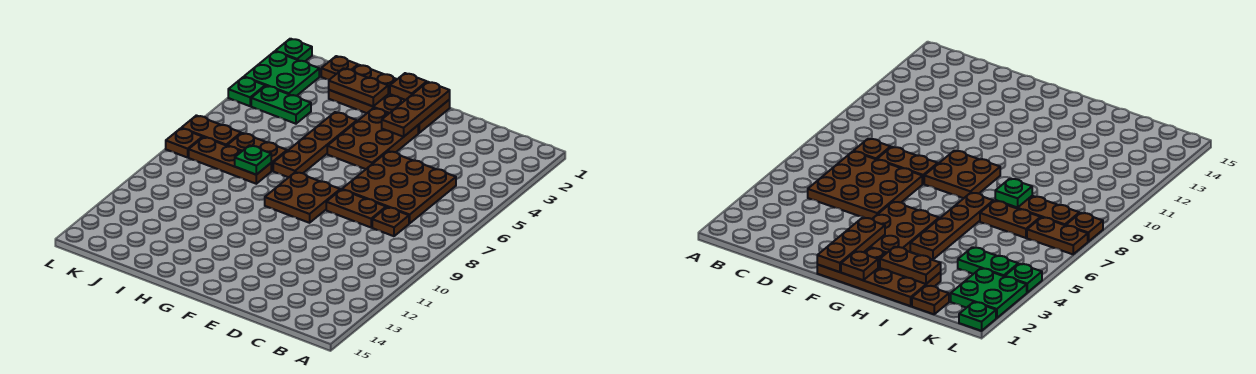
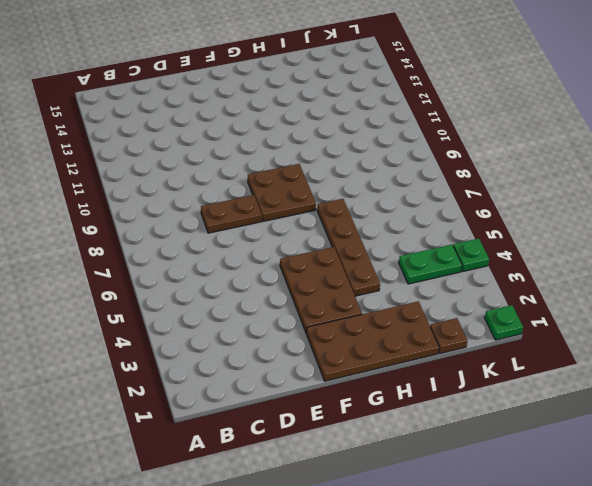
none -> brown 3x3 plate [342,151,456,223]
none -> brown 1x1 plate [372,207,409,236]
none -> brown 1x2 plate [227,133,287,171]

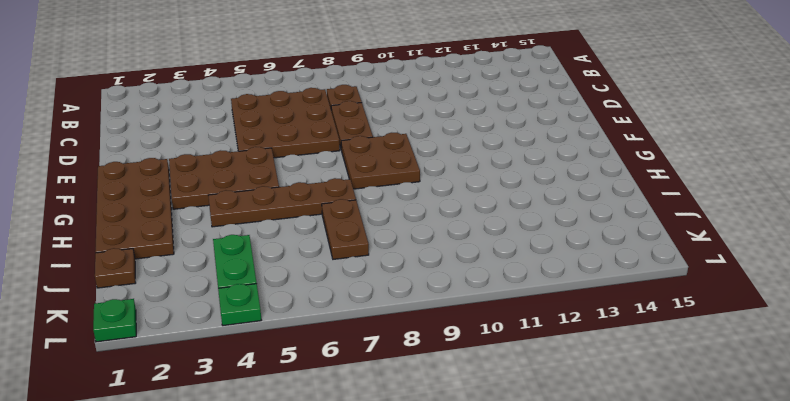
none -> brown 1x3 plate [189,137,271,184]
none -> green 2x2 plate [244,51,319,96]
none -> brown 1x2 plate [181,115,241,146]

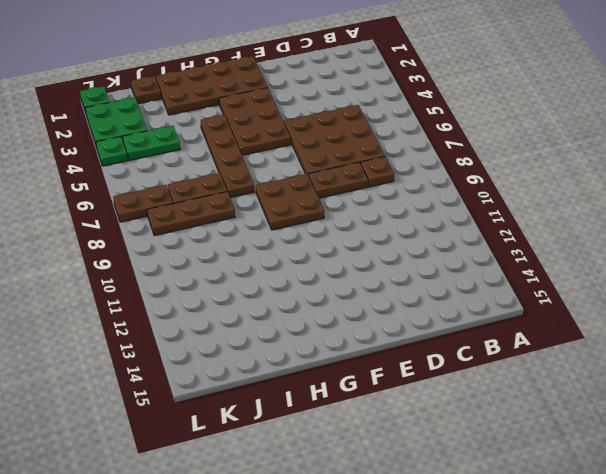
none -> brown 1x1 plate [166,128,202,158]
none -> brown 1x3 plate [382,82,450,137]
none -> brown 1x1 plate [390,73,427,100]

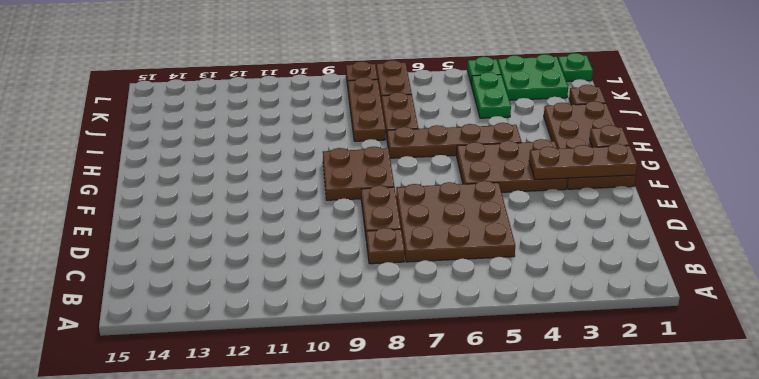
none -> brown 1x2 plate [329,68,388,106]
none -> green 1x1 plate [235,145,271,175]

